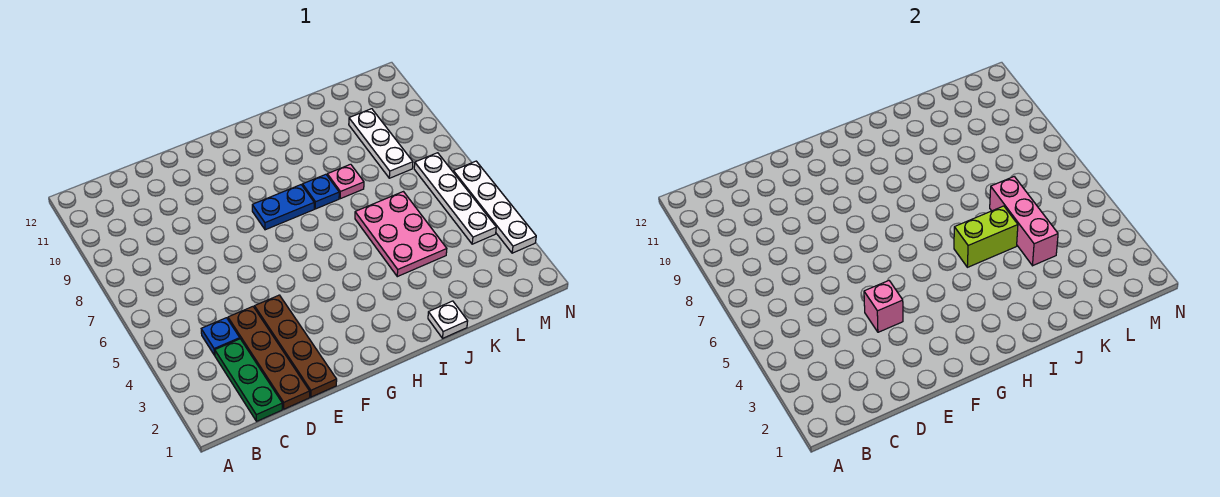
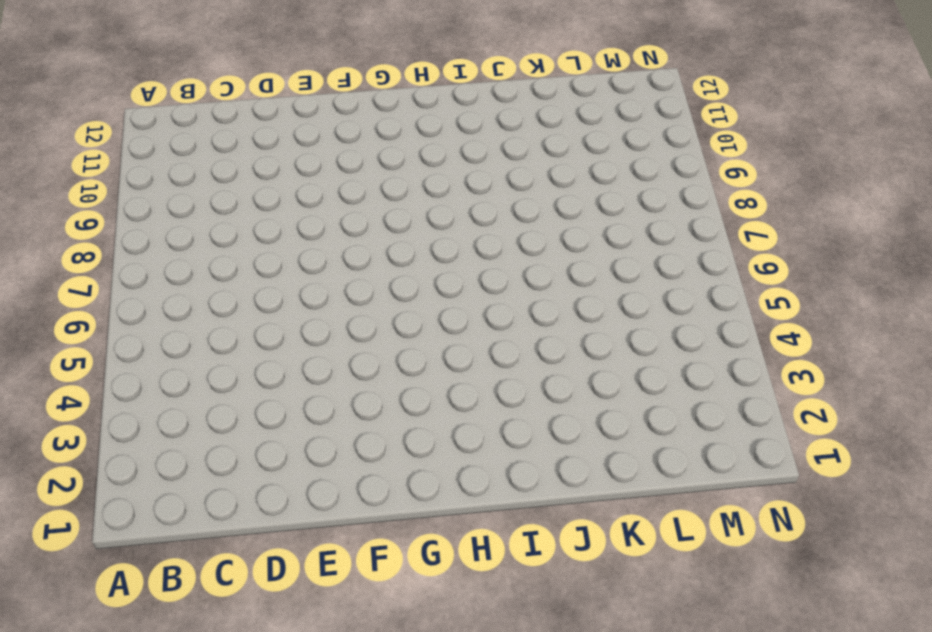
none -> green 1x3 plate [215,339,282,421]
none -> blue 1x1 plate [201,318,240,355]
none -> brown 1x4 plate [228,307,310,409]

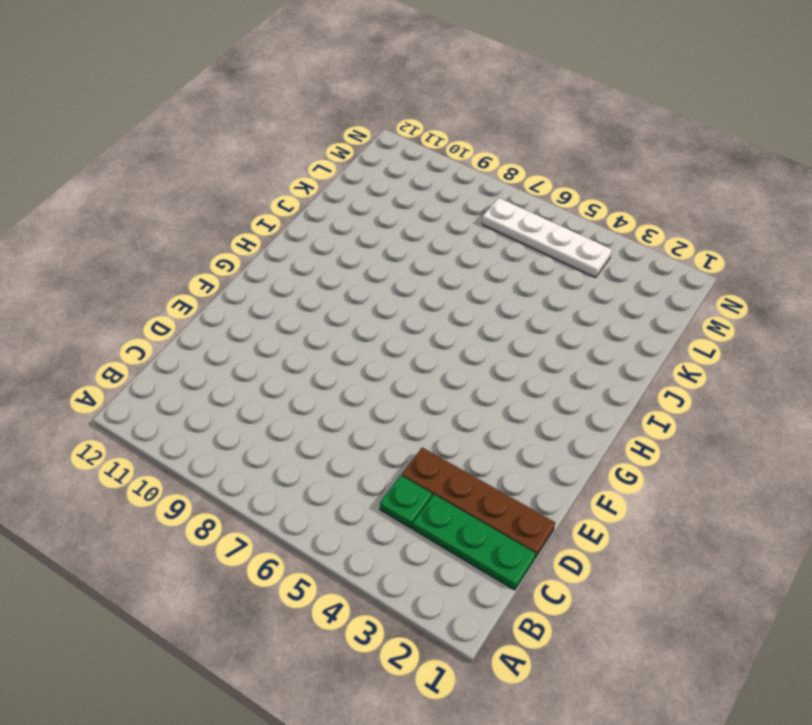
green 1x1 plate [380,475,432,528] -> blue 1x1 plate [201,318,240,355]
none -> brown 1x4 plate [255,295,337,397]
none -> blue 1x2 plate [252,185,314,230]
none -> blue 1x1 plate [303,174,339,209]

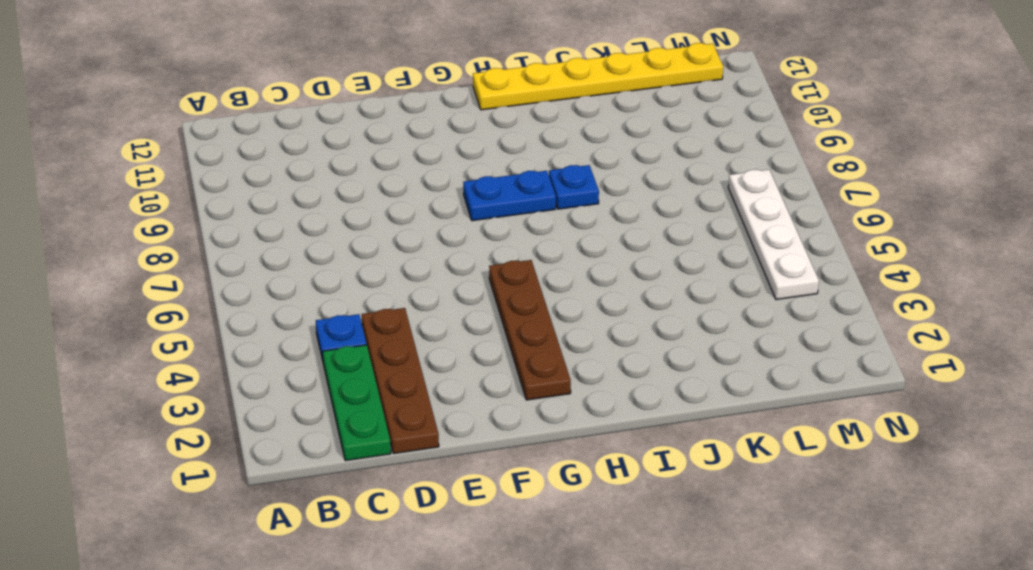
brown 1x4 plate [489,260,571,400] -> brown 1x4 plate moved to [255,295,337,397]
yellow 1x6 plate [473,43,723,110] -> none
none -> white 1x1 plate [428,301,468,338]
none -> pink 2x3 plate [355,192,447,277]
none -> pink 1x1 plate [327,164,364,199]

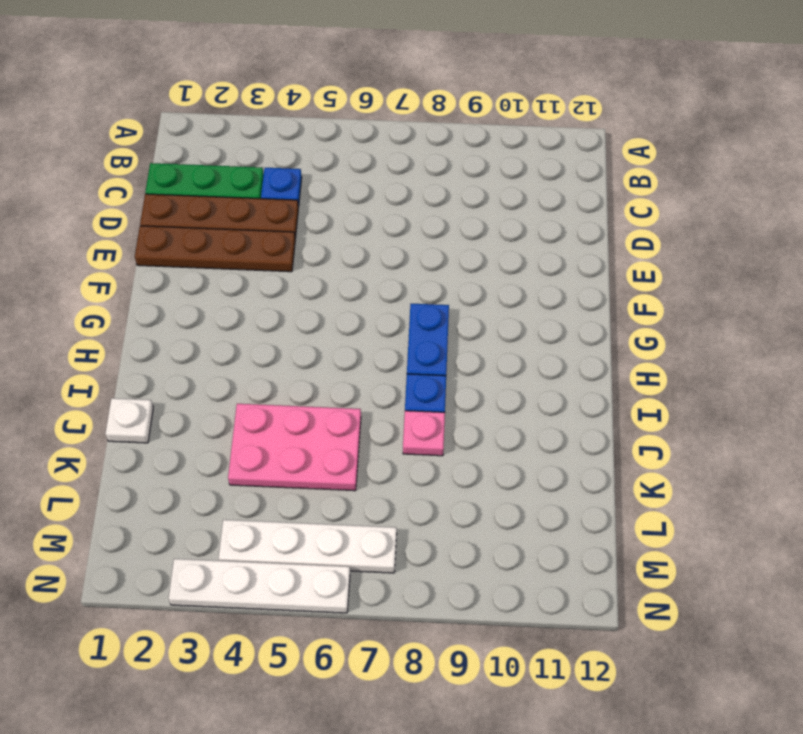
none -> white 1x3 plate [349,109,413,178]
none -> pink 1x1 brick [864,281,903,332]
none -> lime 1x2 brick [954,206,1018,267]

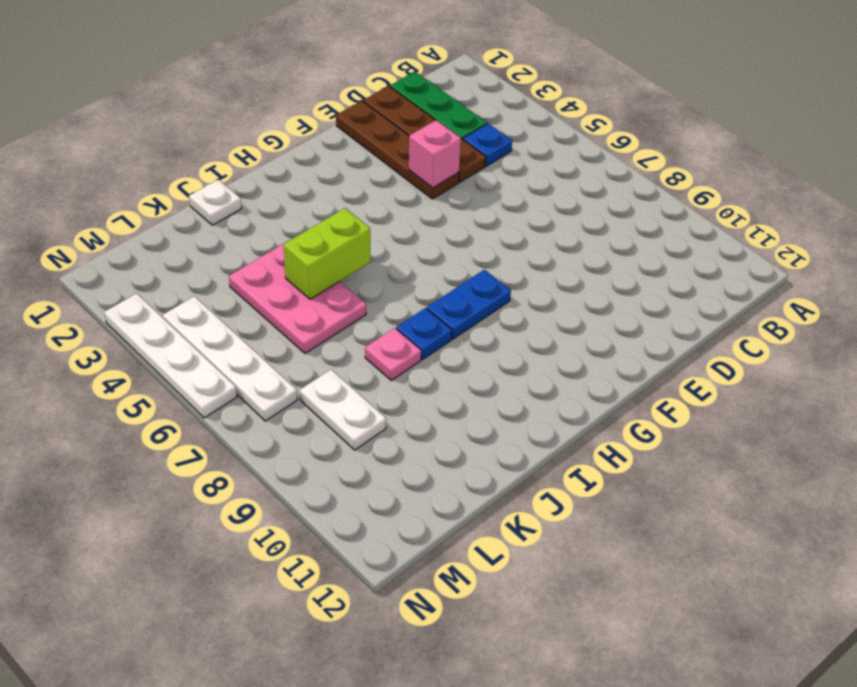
white 1x2 plate [300,370,386,450] -> white 1x3 plate [349,109,413,178]
none -> pink 1x3 brick [990,177,1058,266]

